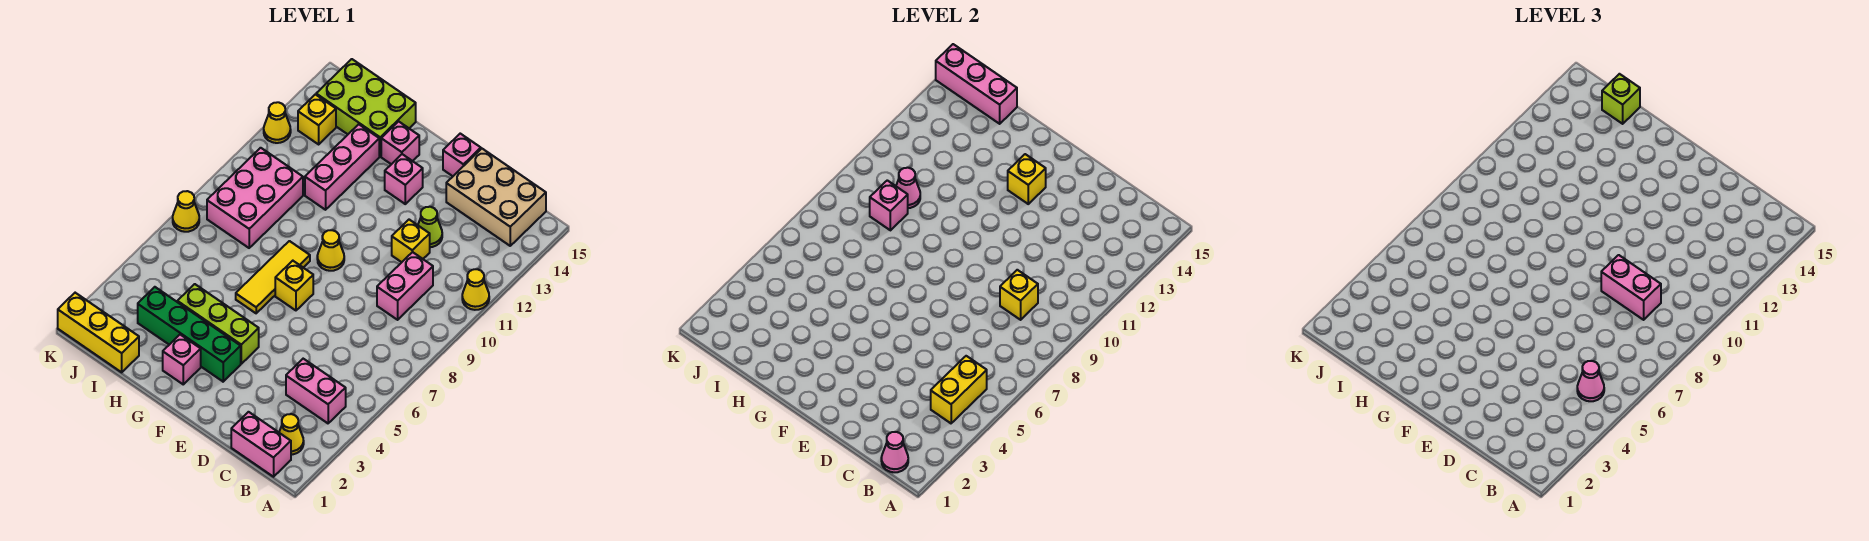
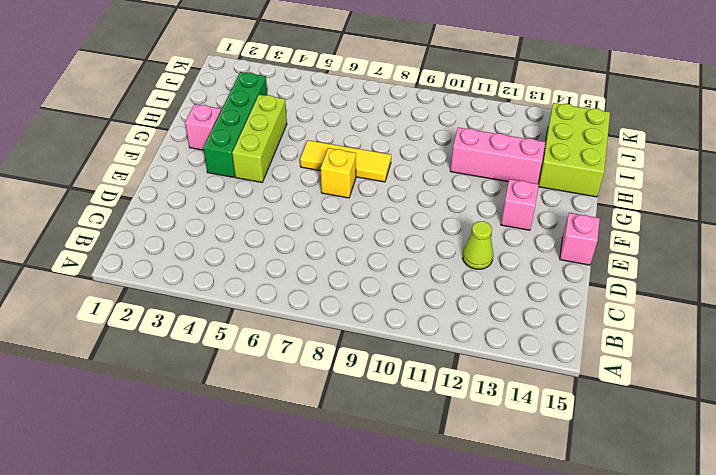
none -> yellow 1x1 cone [462,269,489,310]
none -> pink 1x2 brick [231,412,291,477]
none -> yellow 1x1 cone [279,414,304,455]
none -> pink 1x2 brick [286,359,346,423]

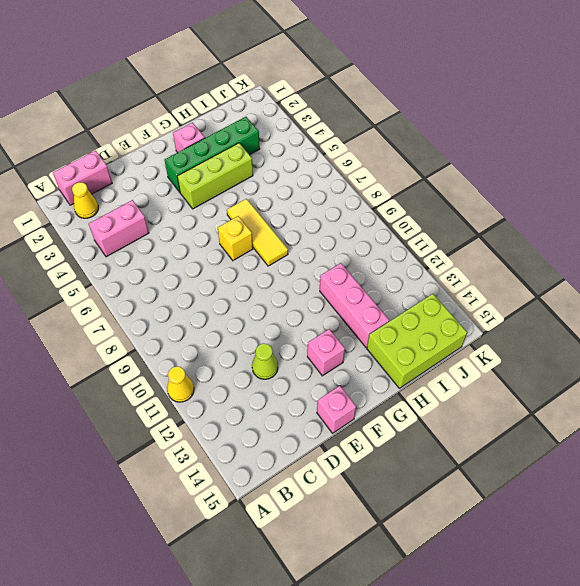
none -> tan 2x3 brick [446,149,546,246]
none -> pink 1x2 brick [377,252,433,320]
none -> yellow 1x1 brick [392,220,430,262]
none -> yellow 1x1 cone [317,230,344,271]

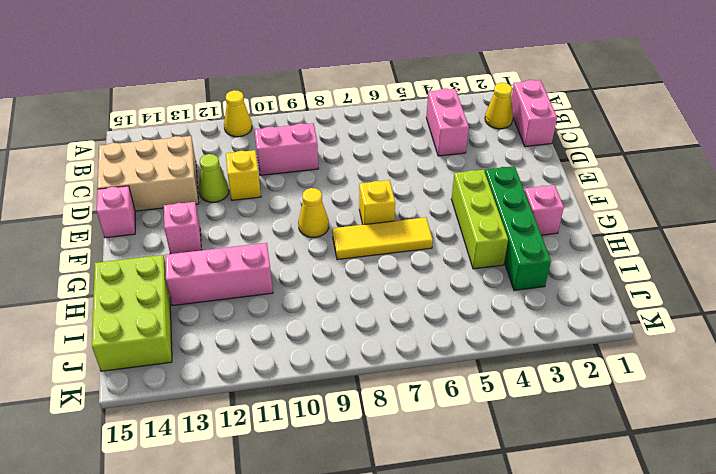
tan 2x3 brick [97,136,199,211] -> tan 2x3 brick turned to [446,149,546,246]
none -> pink 1x1 brick [381,121,419,164]
none -> yellow 1x3 brick [58,293,139,372]
none -> pink 2x3 brick [207,148,303,248]
none -> yellow 1x1 brick [298,94,336,144]

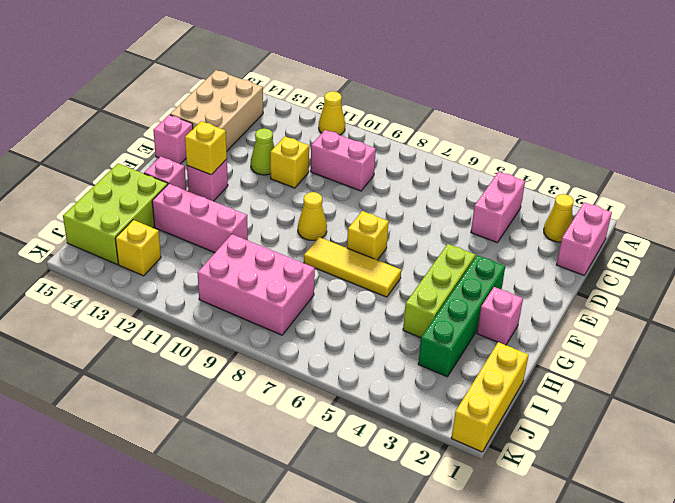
none -> yellow 1x1 cone [173,191,199,232]
none -> yellow 1x1 cone [264,102,291,143]
none -> pink 1x1 cone [881,432,908,472]
none -> yellow 1x2 brick [931,356,987,423]

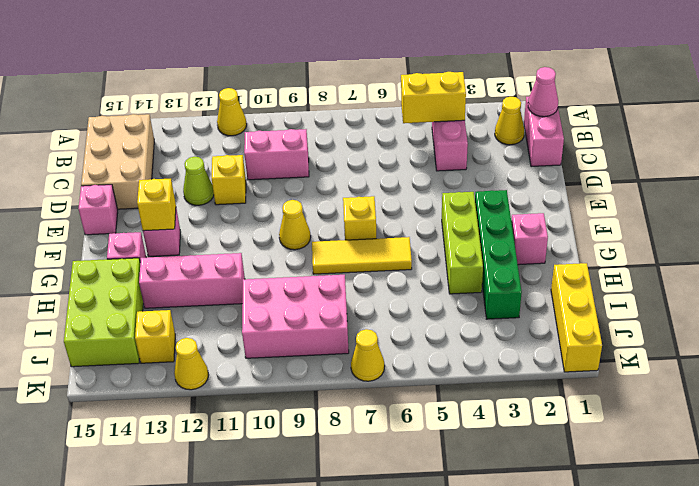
none -> yellow 1x1 brick [1000,270,1038,320]
none -> pink 1x1 brick [870,180,908,230]
none -> pink 1x1 cone [896,168,920,208]
none -> pink 1x3 brick [936,44,1017,124]

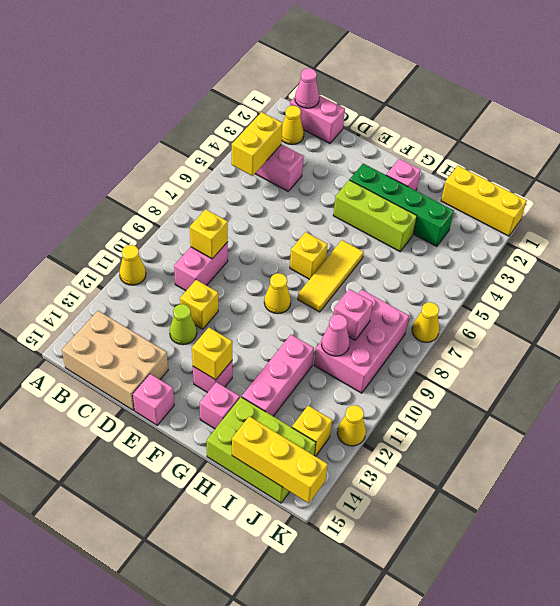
yellow 1x3 brick [232,416,328,503] -> pink 1x3 brick [936,44,1017,124]
none -> pink 1x1 cone [1577,361,1604,401]
none -> pink 1x2 brick [1601,255,1661,320]
none -> lime 1x1 brick [1602,74,1640,124]

